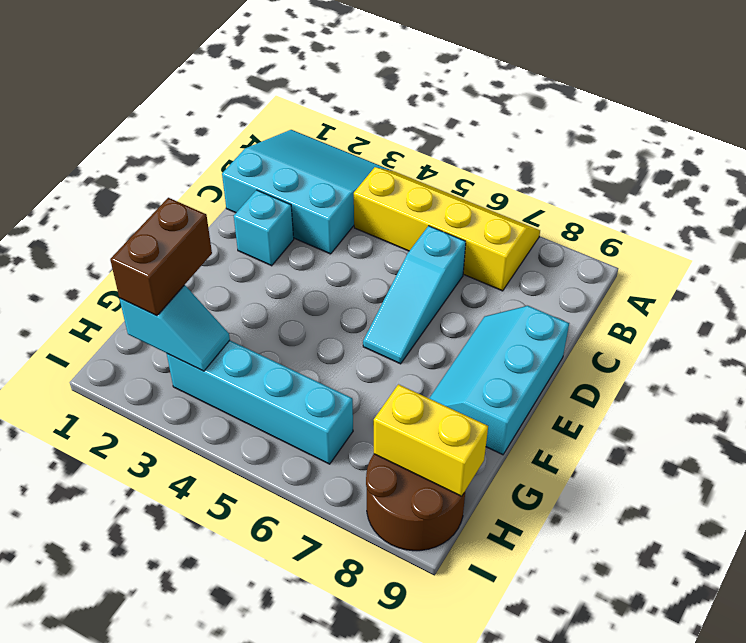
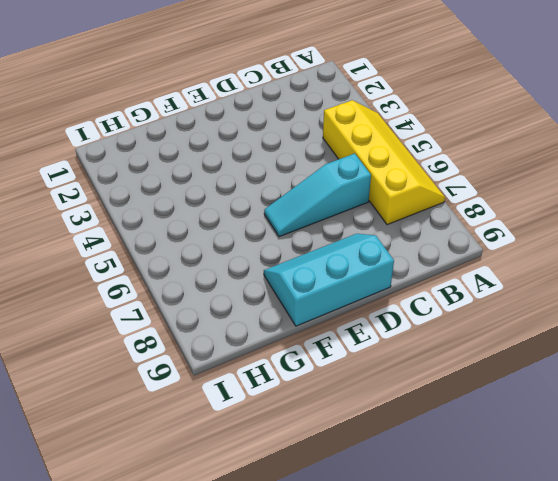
none -> cyan 3x3 slope [222,130,392,254]
none -> cyan 1x1 brick [234,190,294,266]

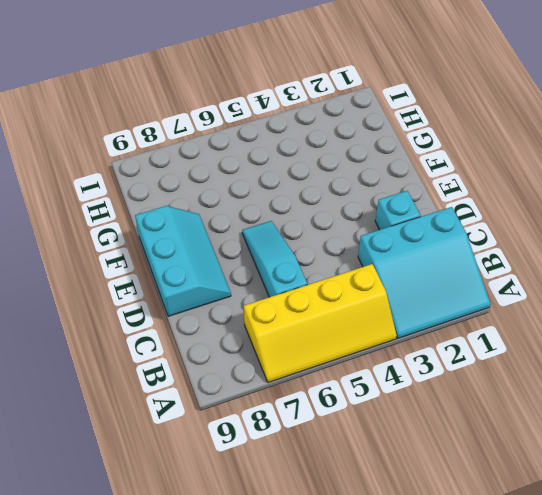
none -> cyan 1x4 brick [167,340,353,464]
none -> brown 2x2 round brick [366,454,465,551]

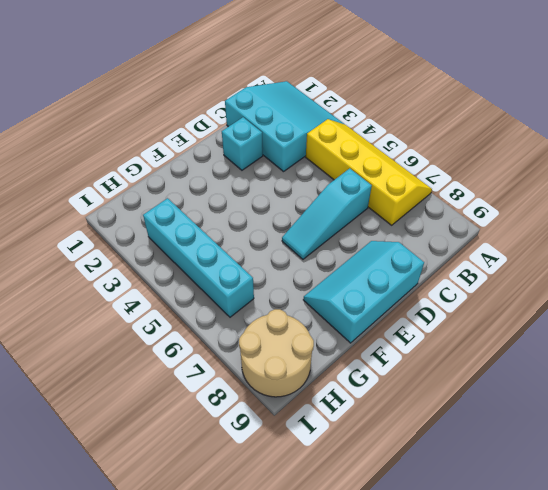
tan 2x2 round brick [239,309,314,397] -> brown 2x2 round brick [366,454,465,551]
none -> cyan 1x2 slope [120,285,230,371]
none -> yellow 1x2 brick [374,384,488,496]

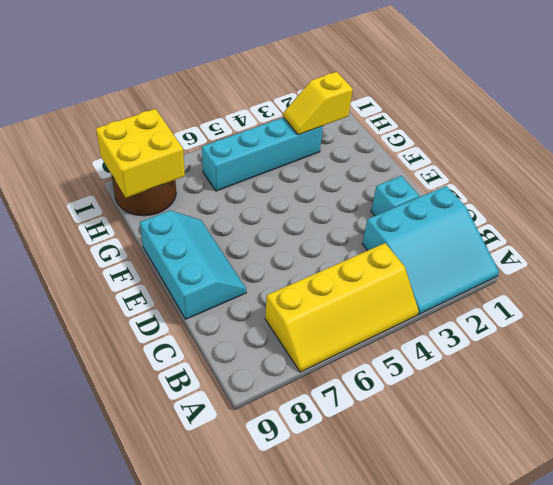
yellow 1x2 slope [283,72,353,135] -> cyan 1x2 slope [120,285,230,371]
yellow 2x2 brick [96,109,185,198] -> yellow 1x2 brick [374,384,488,496]
none -> cyan 1x3 slope [363,226,466,364]
none -> brown 1x2 brick [110,198,212,316]

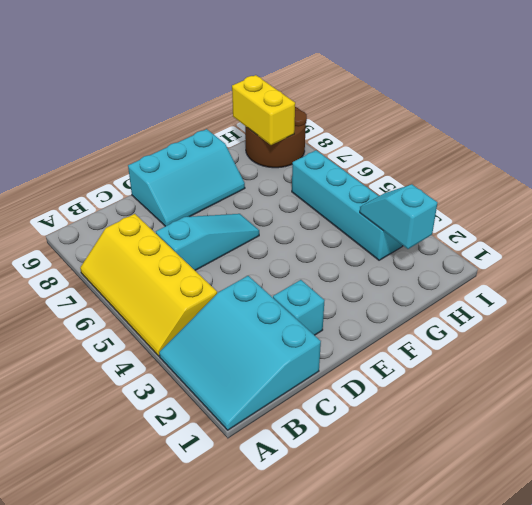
none -> brown 1x2 brick [110,198,212,316]

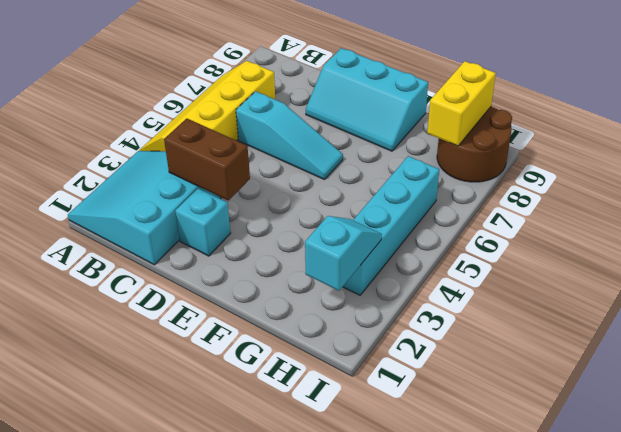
brown 1x2 brick [164,119,250,200] -> brown 1x2 brick moved to [110,198,212,316]

